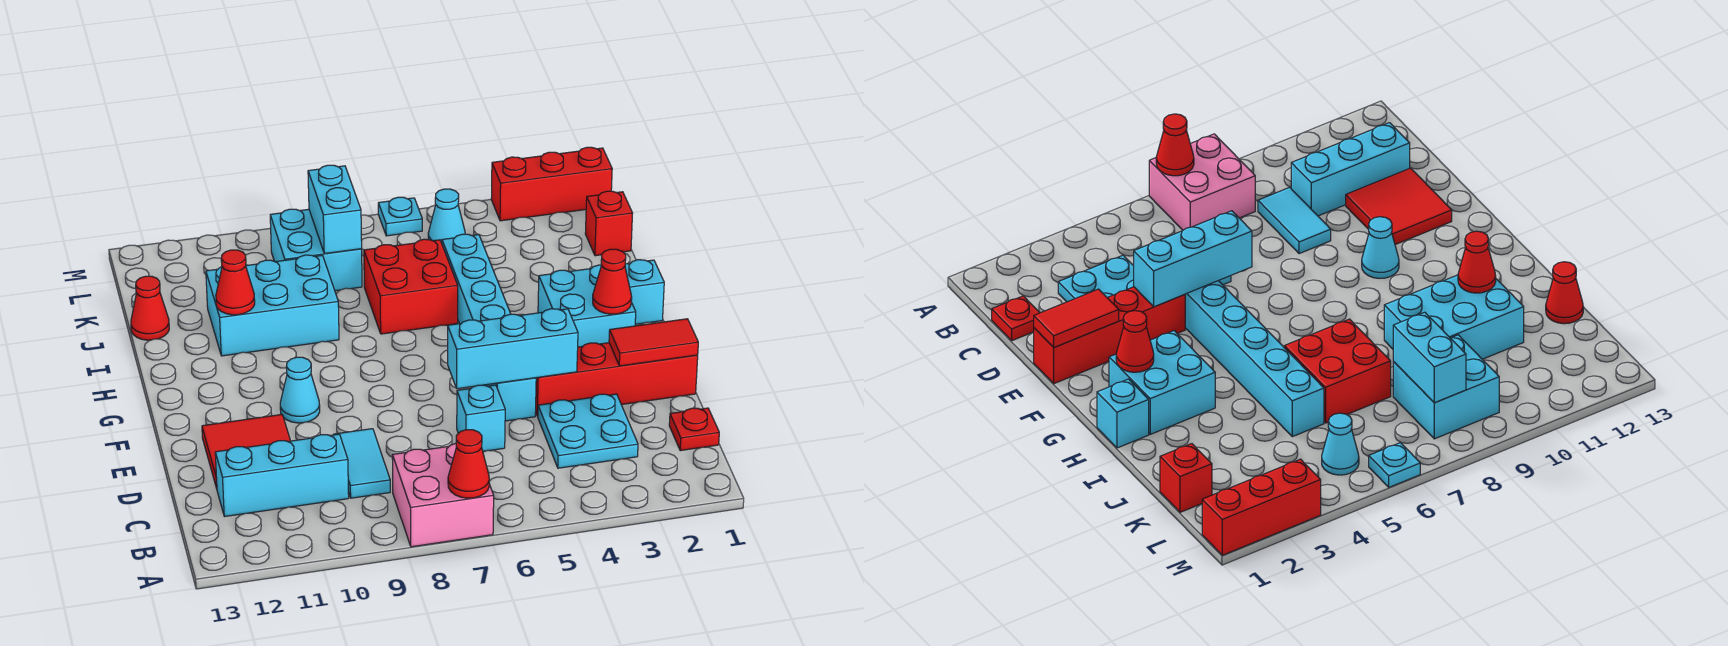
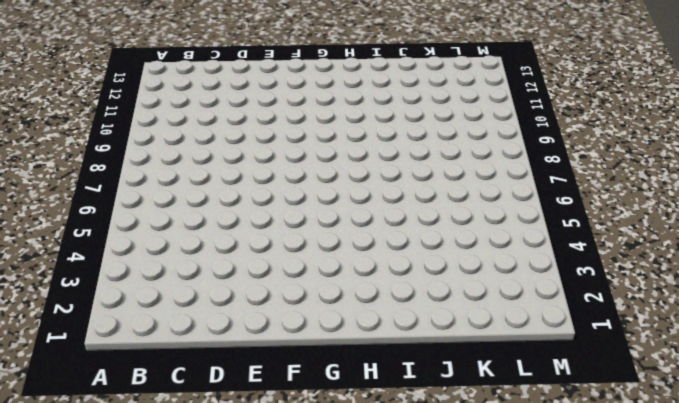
none -> pink 2x2 brick [392,443,494,547]
none -> red 1x1 plate [669,408,719,451]
none -> cyan 2x2 plate [538,394,638,468]

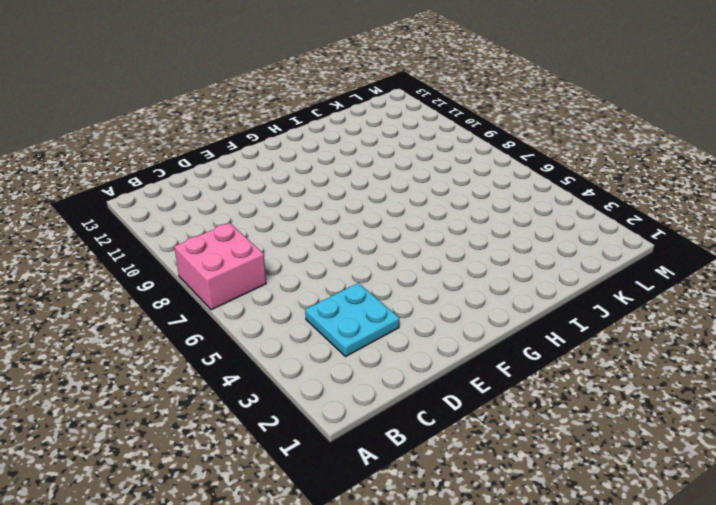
none -> red 1x1 plate [669,408,719,451]
none -> cyan 1x2 tile [334,429,390,498]
none -> cyan 1x3 brick [215,434,349,517]

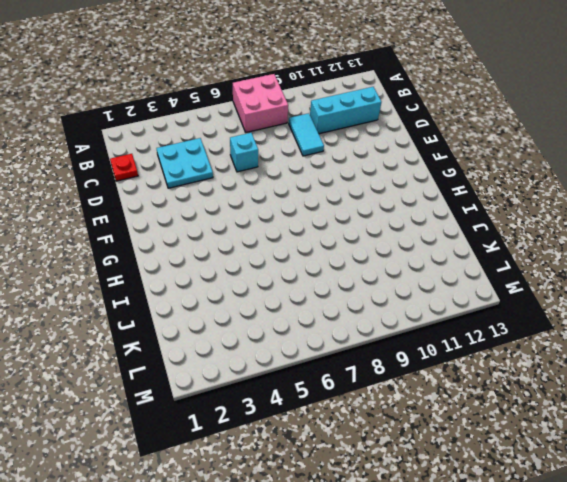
none -> red 2x2 tile [202,414,290,488]
none -> red 1x4 brick [536,343,698,416]
none -> cyan 1x6 brick [442,234,536,421]

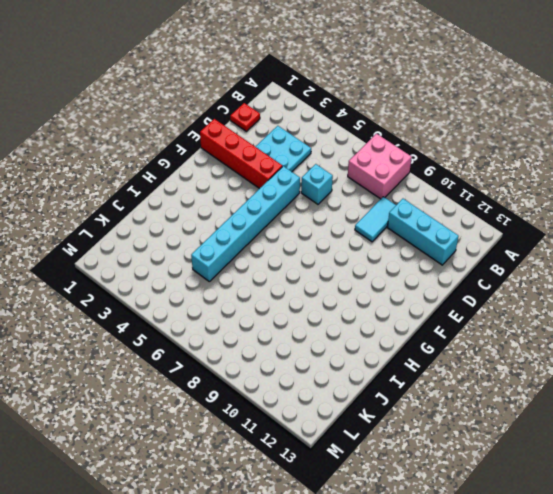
none -> red 2x2 tile [202,414,290,488]
none -> cyan 1x1 cone [280,357,320,423]
none -> cyan 2x2 brick [538,265,636,347]

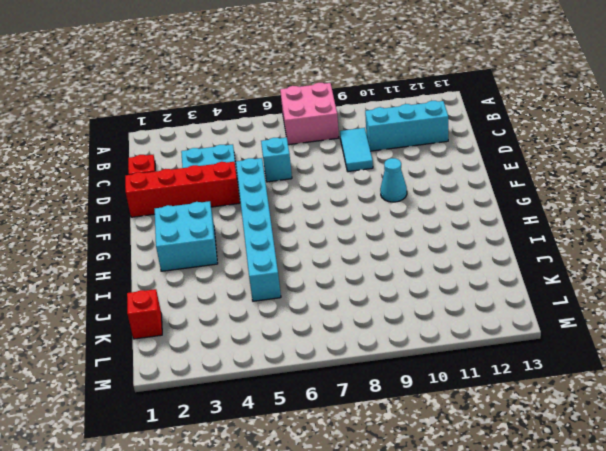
none -> red 2x2 tile [202,414,290,488]
none -> cyan 1x1 brick [625,260,664,324]
none -> red 2x2 brick [364,239,458,334]

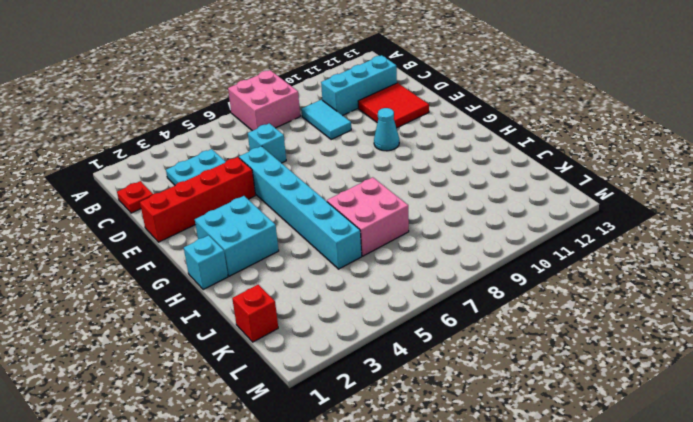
pink 2x2 brick [327,177,409,256] -> red 2x2 brick [364,239,458,334]
none -> cyan 2x3 brick [206,255,339,356]
none -> red 1x1 cone [131,276,169,340]
none -> cyan 2x2 brick [270,209,362,291]

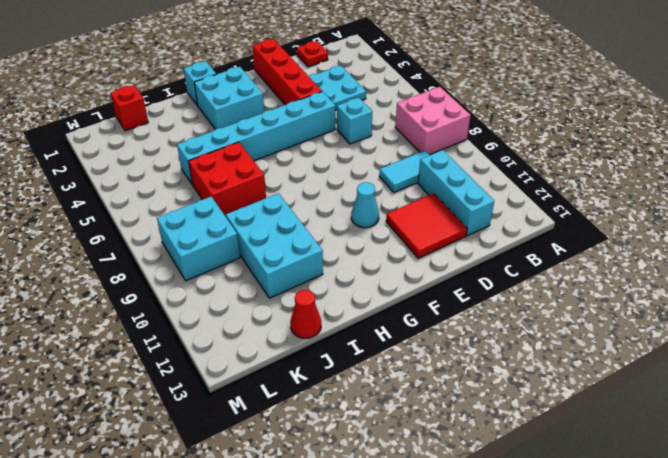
none -> cyan 1x1 cone [428,189,465,243]
none -> red 1x3 brick [491,147,612,221]
none -> cyan 1x1 plate [378,197,422,236]

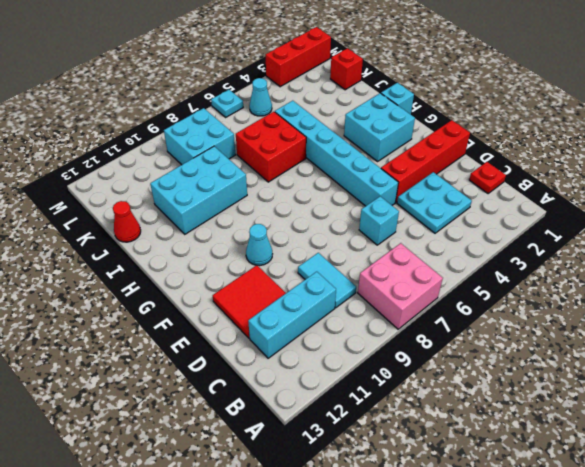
none -> red 1x1 cone [448,430,489,498]
none -> red 1x2 tile [609,319,698,366]
none -> cyan 1x3 brick [448,309,578,389]

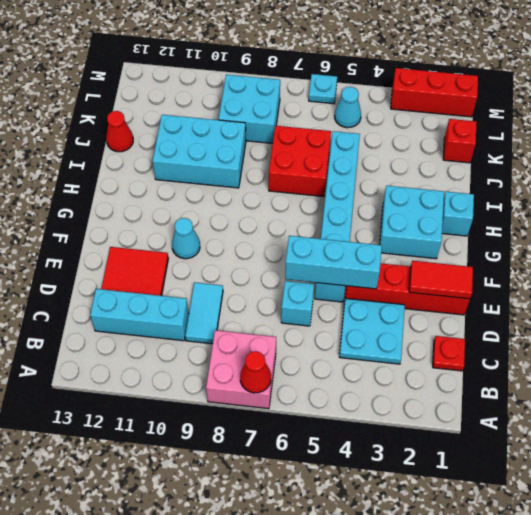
none -> red 1x1 cone [593,249,632,314]
none -> red 1x1 cone [216,250,255,315]
none -> cyan 1x2 brick [308,165,362,254]

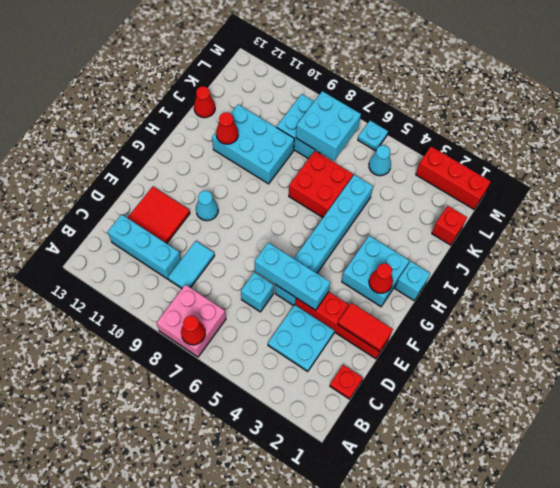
cyan 2x2 brick [296,91,361,161] -> cyan 1x2 brick [308,165,362,254]

